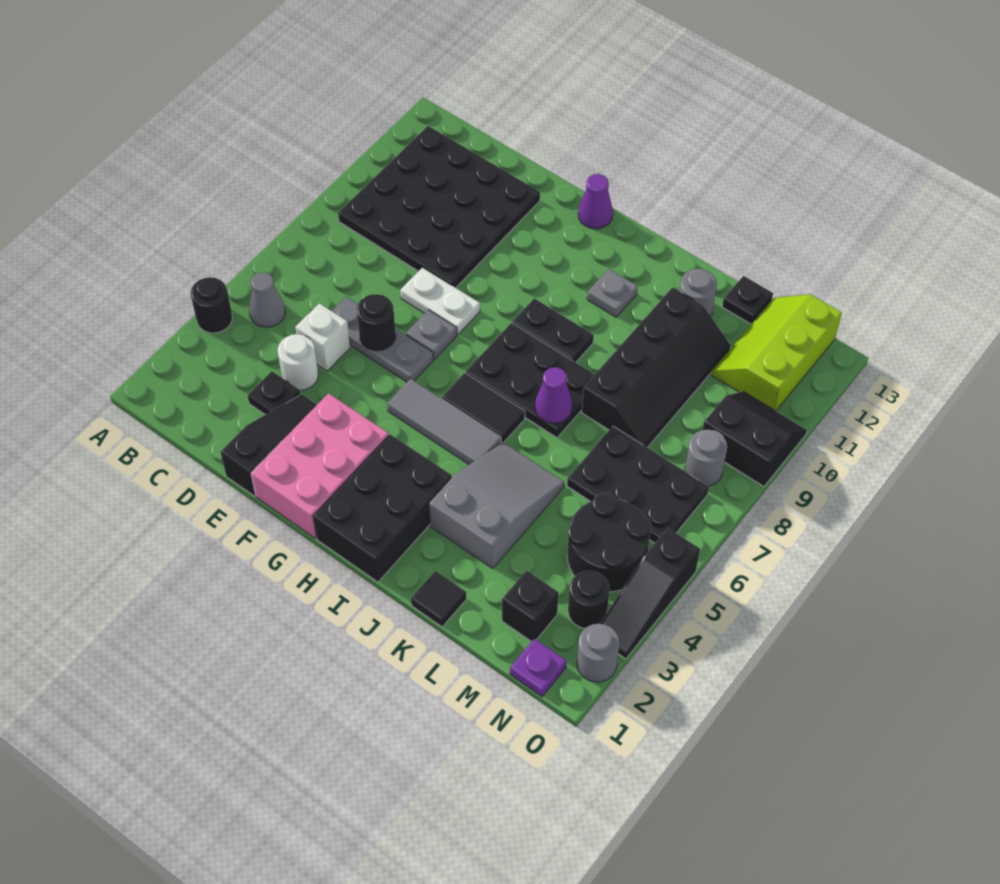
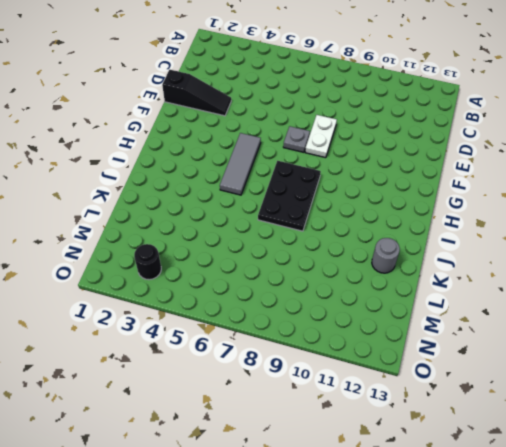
none -> black 1x1 round brick [191,277,232,333]
none -> grey 1x1 cone [249,272,285,327]
none -> black 4x4 plate [338,126,540,288]
none -> black 1x1 plate [248,371,300,415]

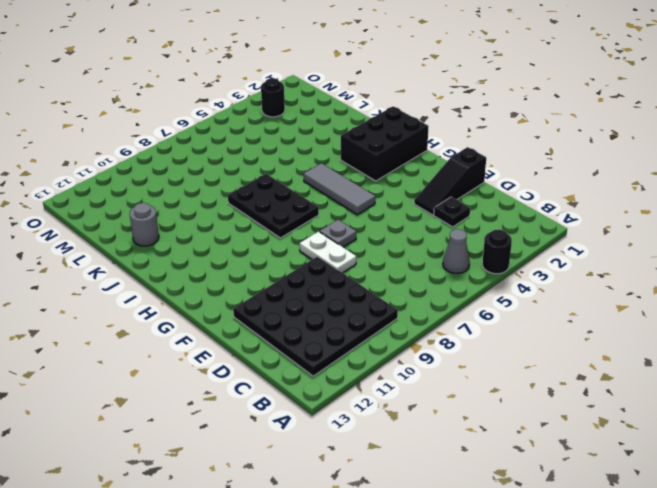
none -> white 1x1 round brick [278,334,318,390]
none -> white 1x1 brick [295,303,350,371]
none -> grey 1x3 plate [332,297,433,382]
none -> pink 2x3 brick [251,393,389,538]

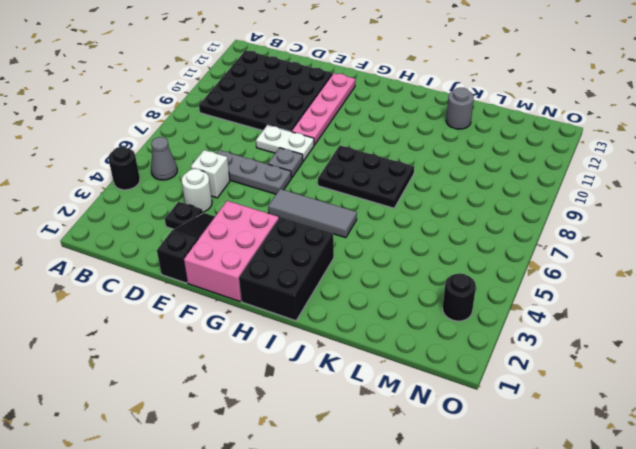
pink 1x4 plate [292,73,355,145] -> none
none -> purple 1x1 cone [578,174,613,229]
none -> black 1x2 tile [442,373,525,443]
none -> black 1x2 plate [513,298,594,362]
none -> grey 1x1 plate [587,269,638,317]

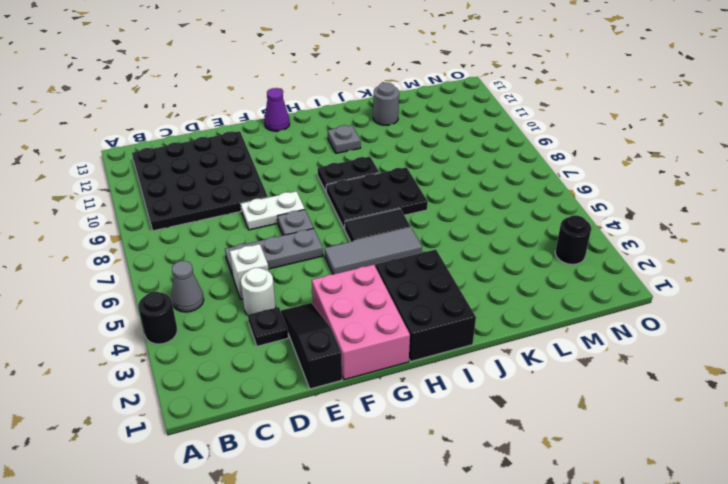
none -> grey 2x3 slope [429,442,565,569]
none -> black 1x1 tile [411,571,467,627]
none -> black 2x4 slope [582,287,731,447]
none -> black 2x3 plate [567,426,709,543]

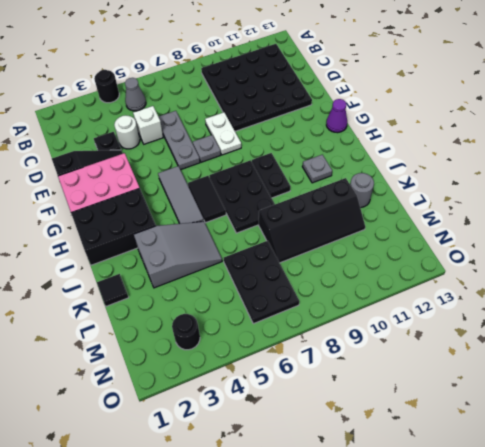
none -> black 1x1 plate [722,276,773,324]
none -> black 1x1 brick [502,571,559,642]
none -> black 2x2 round brick [567,493,651,592]
none -> lime 2x3 slope [711,294,842,411]

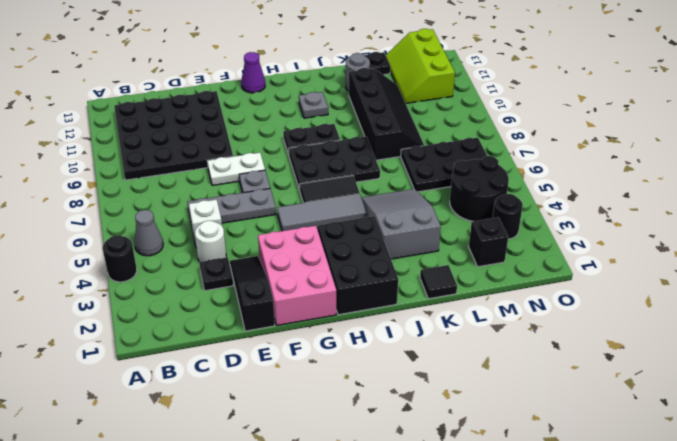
none -> purple 1x1 plate [510,639,567,696]
none -> grey 1x1 round brick [685,430,727,486]
none -> black 2x2 slope [703,391,807,486]
none -> grey 1x1 round brick [577,624,620,682]

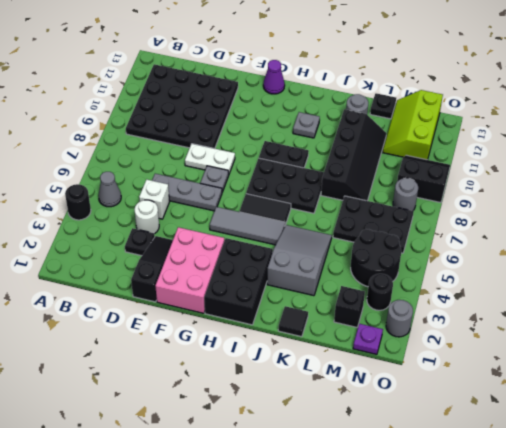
none -> black 1x3 slope [600,528,700,659]
none -> black 1x1 round brick [357,294,396,351]
none -> purple 1x1 cone [535,367,572,423]

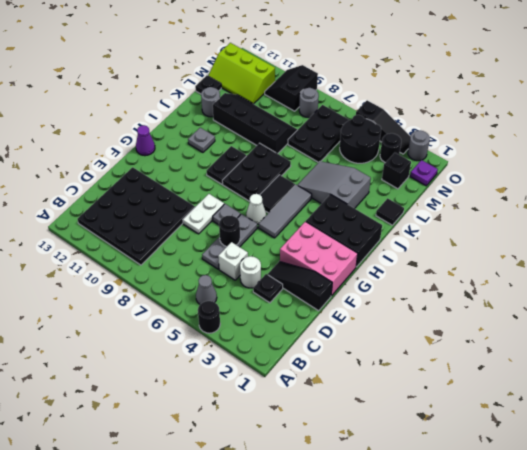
white 1x1 cone [246,194,266,224] -> none
none -> purple 1x1 cone [535,367,572,423]

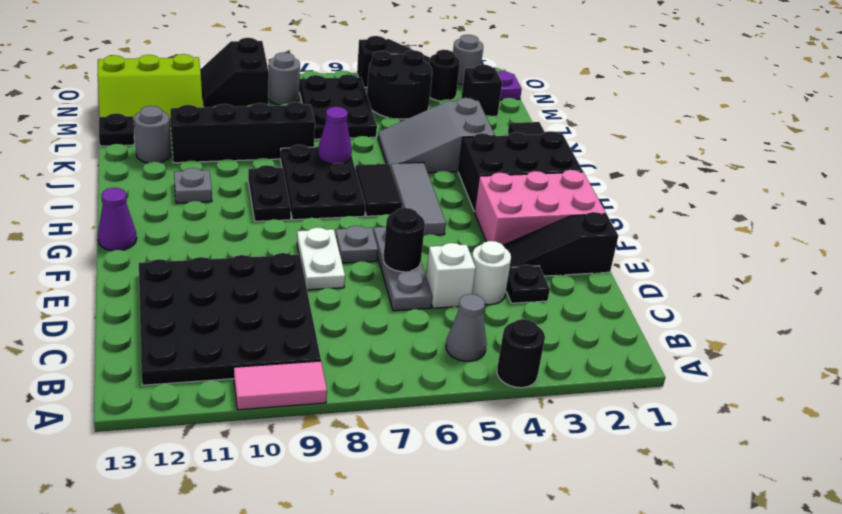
pink 1x2 tile [234,361,327,410] -> none

